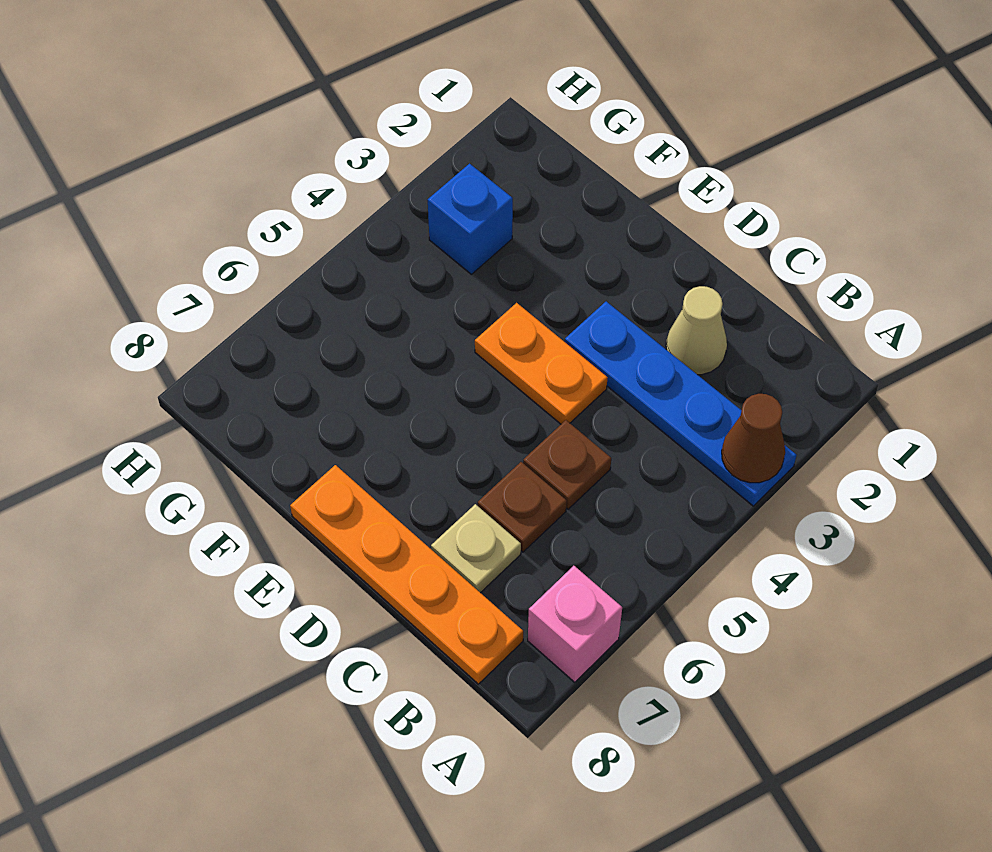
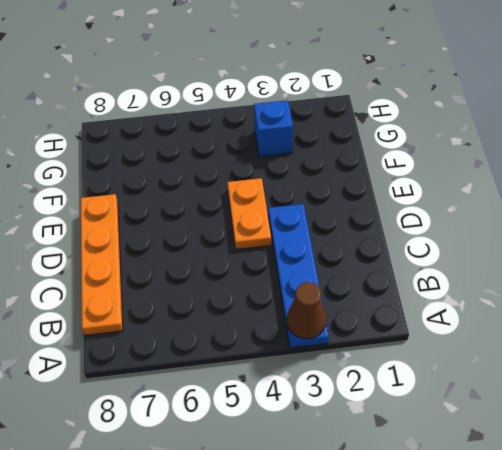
none -> pink 1x1 brick [528,566,622,682]
none -> tan 1x1 cone [666,286,727,375]

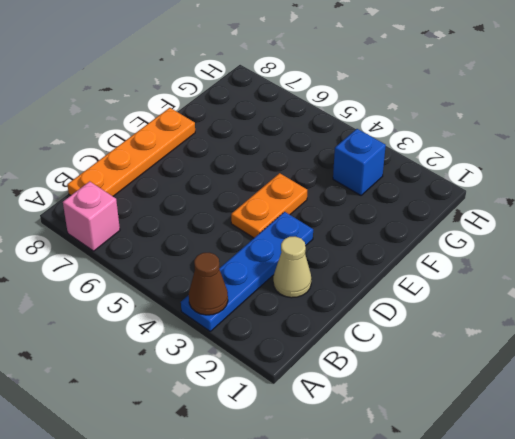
none -> brown 1x1 plate [523,420,611,509]
none -> brown 1x1 plate [478,462,567,552]

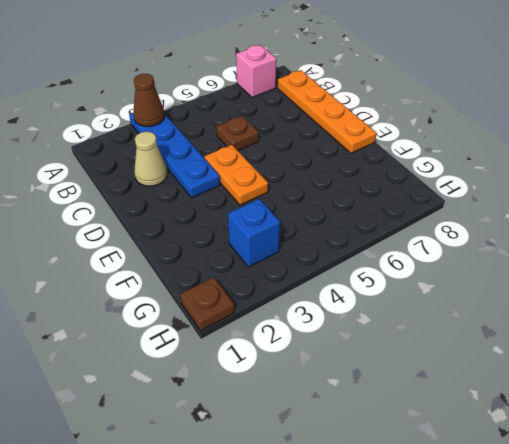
brown 1x1 plate [180,277,234,331] -> brown 1x1 plate moved to [478,462,567,552]
none -> tan 1x1 plate [431,504,521,593]

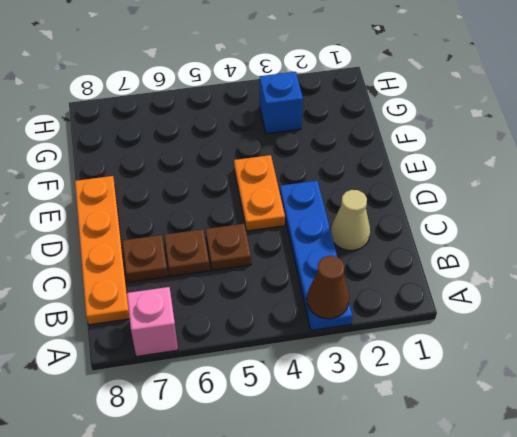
brown 1x1 plate [122,235,168,282] -> tan 1x1 plate [431,504,521,593]

